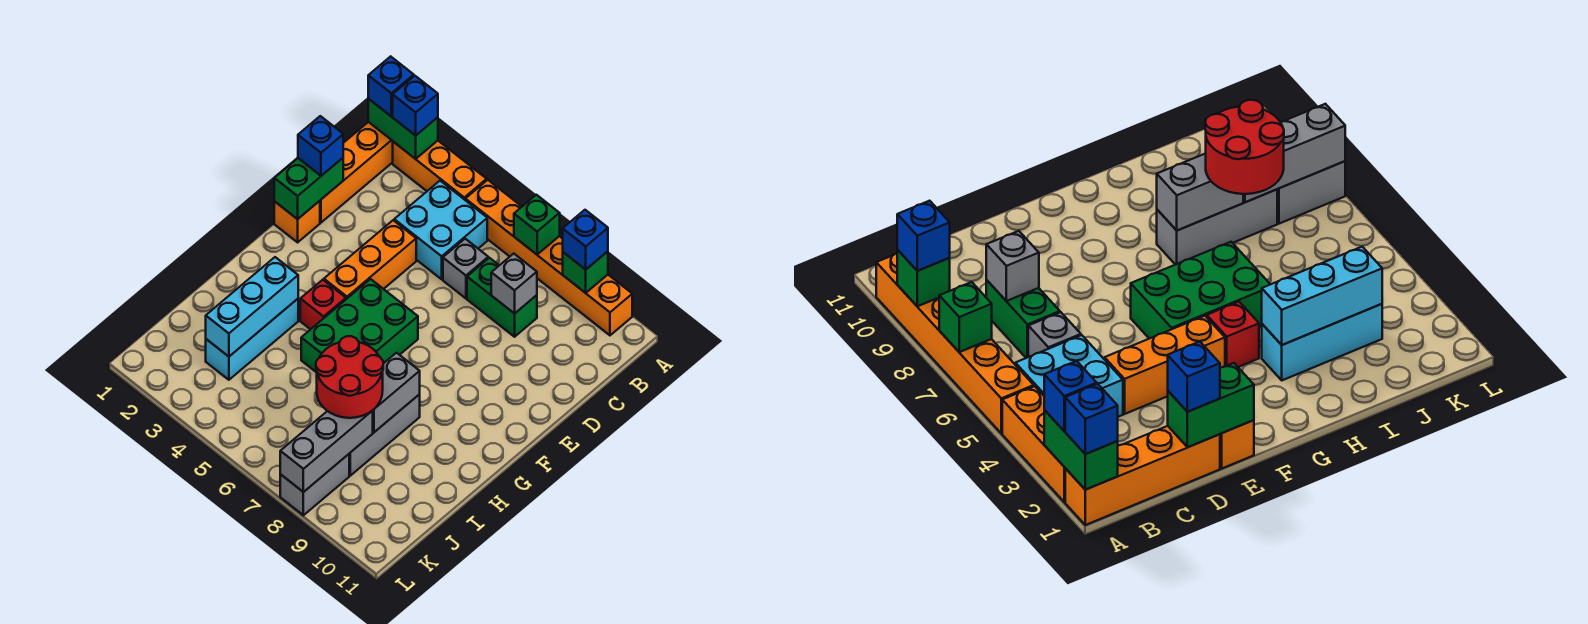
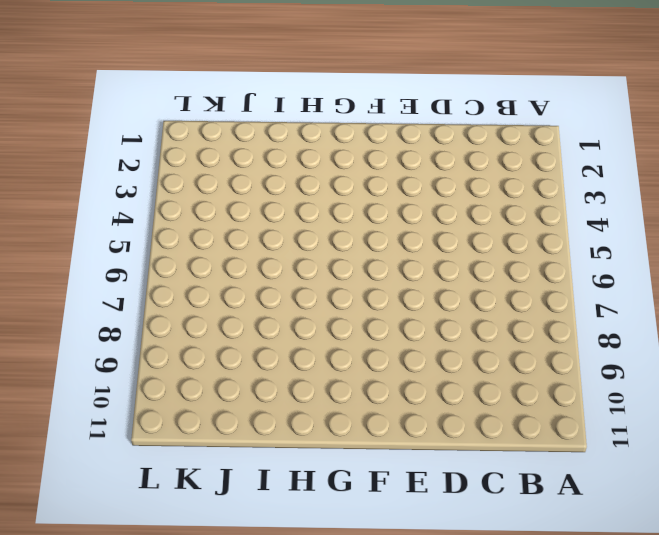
none -> orange 1x4 brick [320,122,393,223]
none -> orange 1x3 brick [393,141,487,200]
none -> orange 1x6 brick [465,180,632,335]

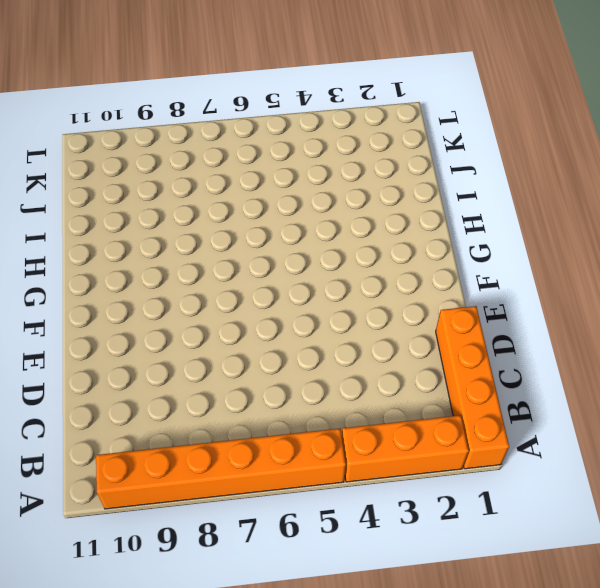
none -> cyan 2x2 brick [394,181,487,279]
none -> grey 1x1 brick [443,239,488,298]
none -> green 1x2 brick [467,258,537,337]

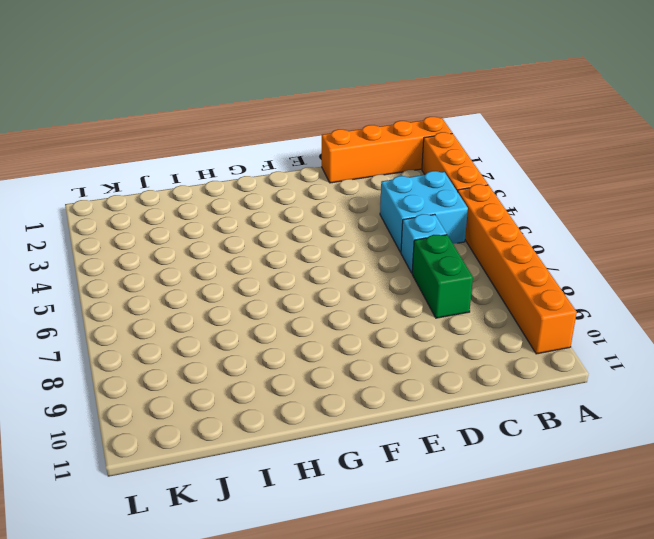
cyan 1x1 brick [401,214,447,273] -> grey 1x1 brick [443,239,488,298]
none -> orange 1x3 brick [324,220,416,299]
none -> orange 1x1 brick [274,201,320,242]
none -> green 2x3 brick [301,279,418,373]

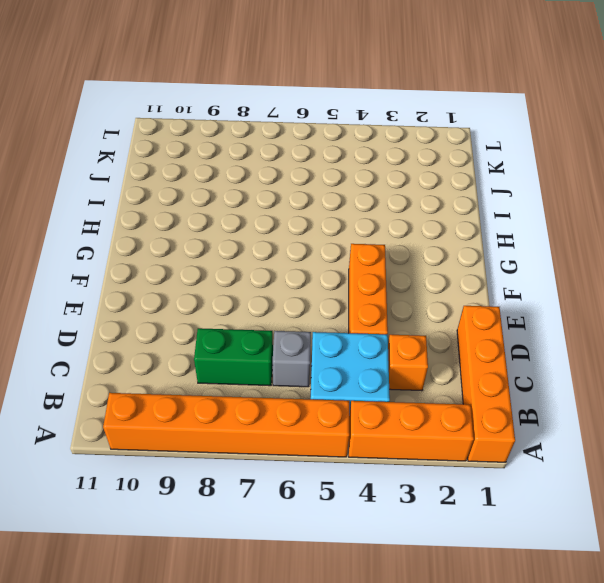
orange 1x1 brick [388,335,428,391] -> orange 1x1 brick moved to [274,201,320,242]
none -> green 2x3 brick [301,279,418,373]
none -> red 1x1 brick [300,280,346,329]
none -> cyan 1x3 brick [206,299,298,380]

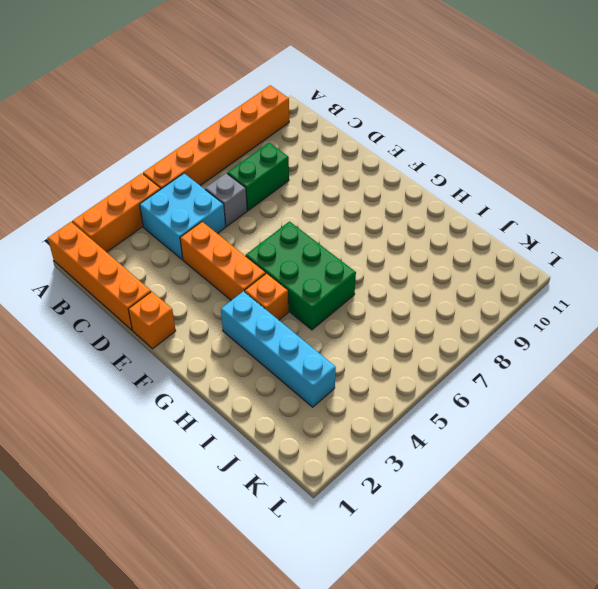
cyan 1x4 brick [221,291,336,407] -> cyan 1x3 brick [206,299,298,380]
orange 1x1 brick [245,273,288,320] -> red 1x1 brick [300,280,346,329]
none -> grey 1x3 brick [349,394,420,476]
none -> grey 1x2 brick [280,454,349,515]
none -> green 1x2 brick [368,99,438,159]

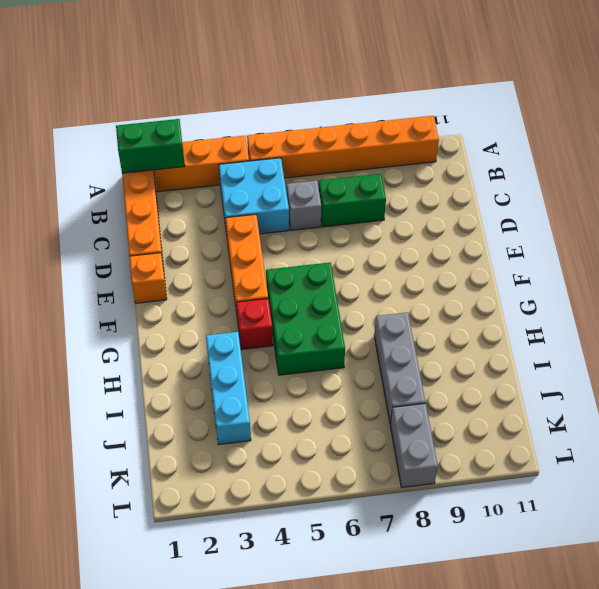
none -> green 1x1 brick [514,195,560,255]
none -> green 1x1 brick [563,251,608,293]
none -> grey 1x1 brick [491,254,537,314]

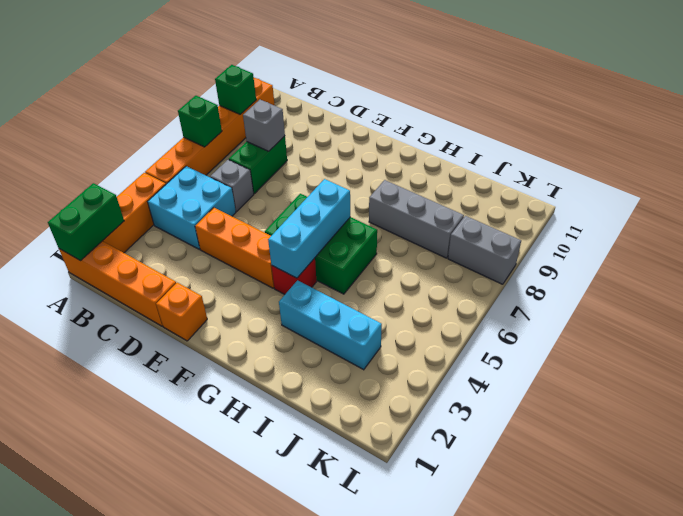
cyan 1x3 brick [268,179,350,278] -> cyan 1x3 brick turned to [206,257,298,356]
none -> green 1x2 brick [274,158,343,219]
none -> grey 1x2 brick [372,353,420,432]
none -> grey 1x3 brick [280,411,373,492]

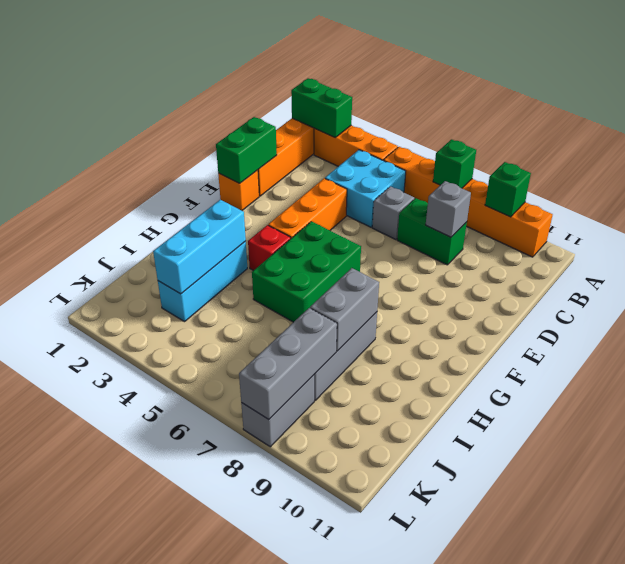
none -> blue 1x1 brick [368,56,414,116]
none -> blue 1x1 brick [393,76,438,136]
none -> blue 1x1 brick [563,210,608,270]

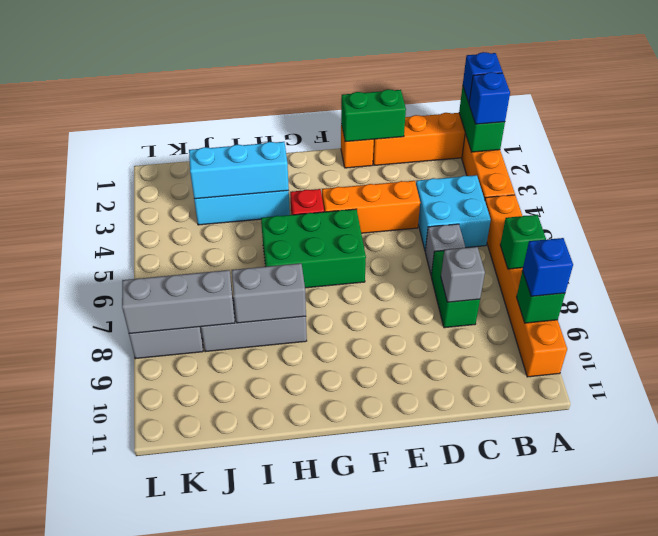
none -> blue 1x1 brick [298,116,343,176]
none -> red 2x2 round brick [316,336,383,418]

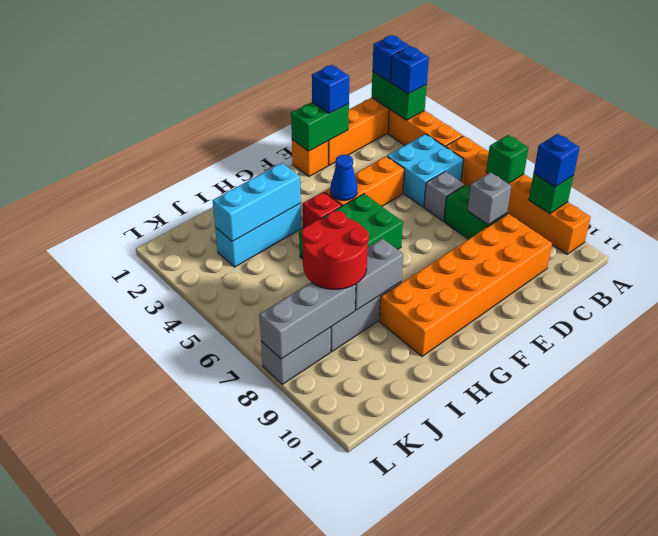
orange 2x6 brick [379,214,552,356] -> none
blue 1x1 cone [330,155,358,200] -> none

